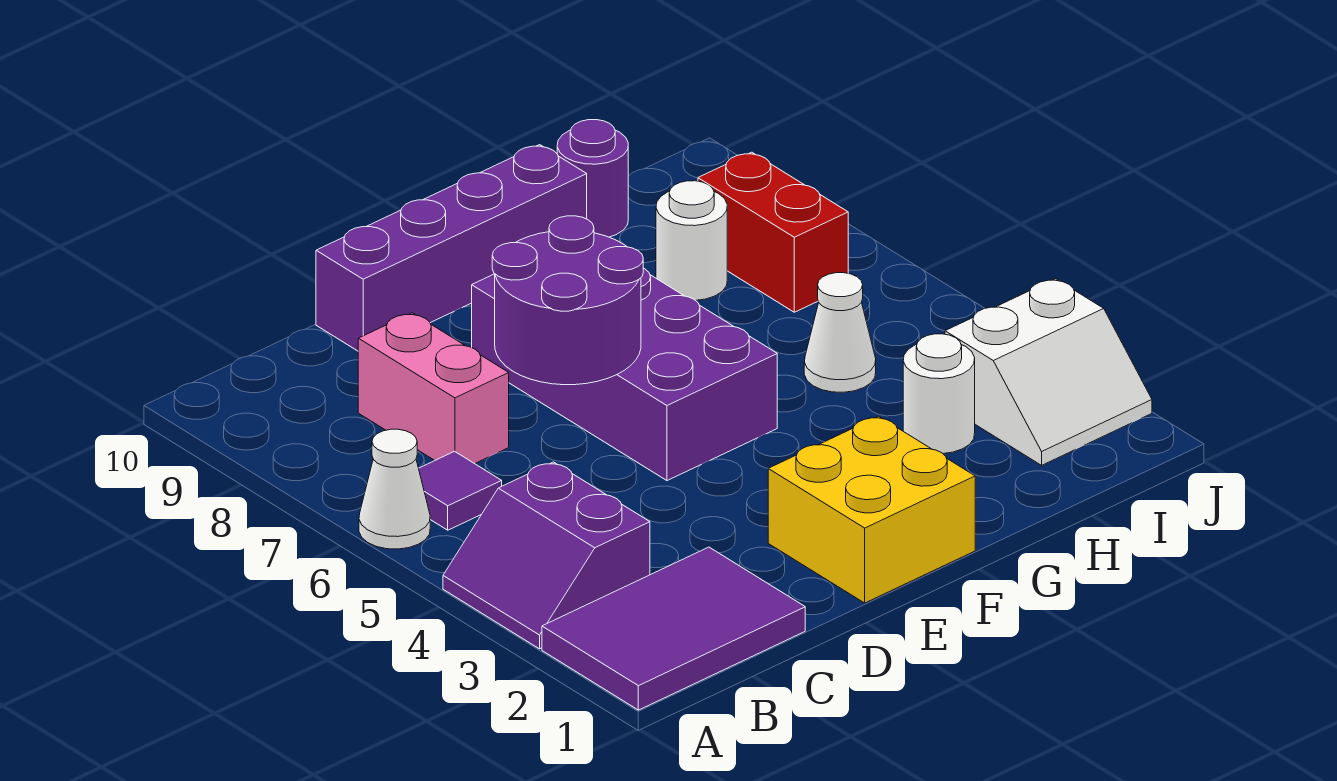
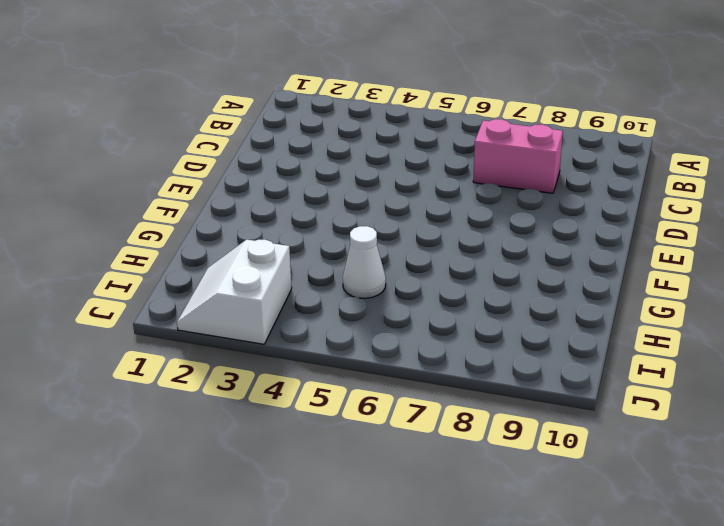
none -> purple 2x3 tile [542,547,805,710]
none -> purple 2x2 slope [443,462,650,649]
none -> white 1x1 cone [359,429,430,549]

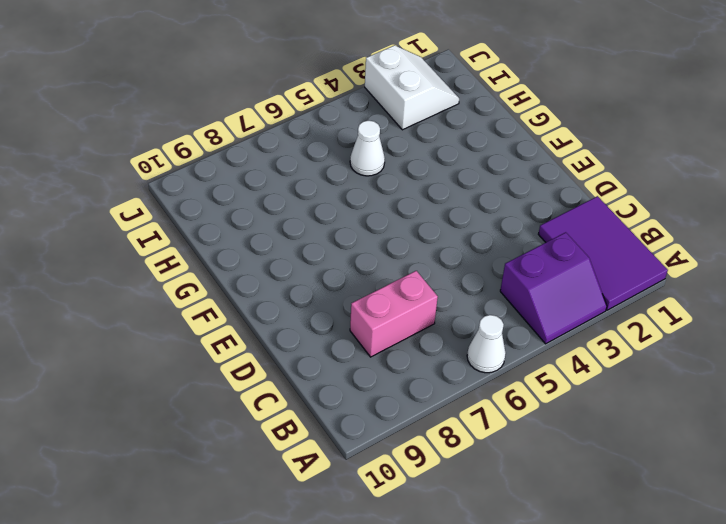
none -> purple 1x1 tile [419,451,502,530]
none -> purple 1x4 brick [316,145,587,351]
none -> yellow 2x2 brick [768,416,975,603]

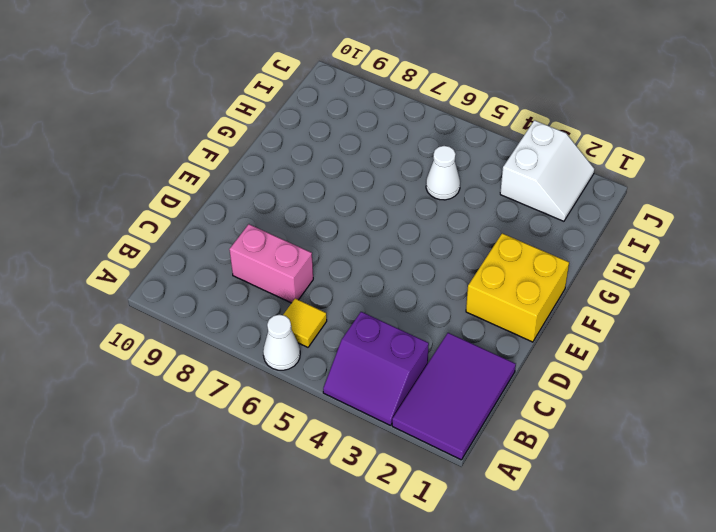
yellow 1x1 tile [283,299,327,347] -> purple 1x1 tile [419,451,502,530]
none -> purple 1x4 brick [316,145,587,351]
none -> purple 2x4 brick [472,268,777,481]
none -> white 1x1 round brick [903,334,975,454]

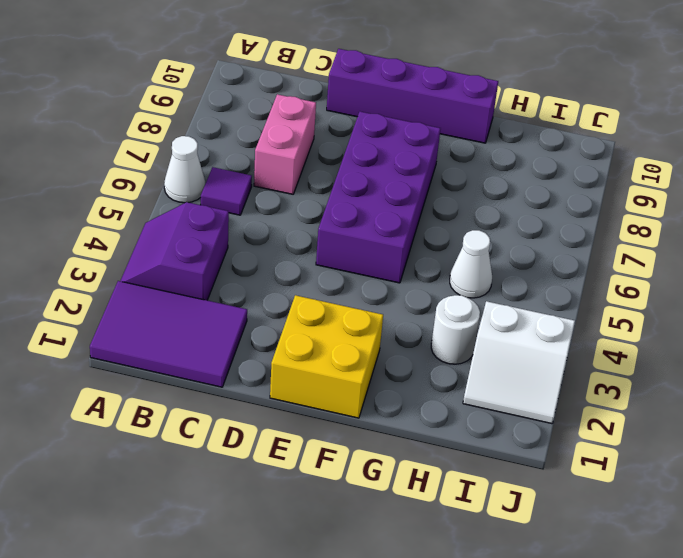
none -> white 1x1 round brick [656,181,727,301]
none -> purple 1x1 round brick [557,120,628,237]
none -> red 1x2 brick [698,152,848,312]

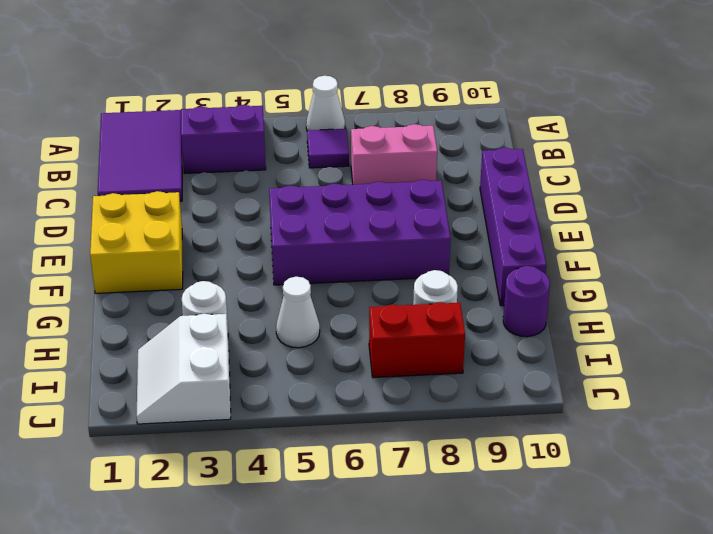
none -> purple 2x2 round brick [492,216,643,385]

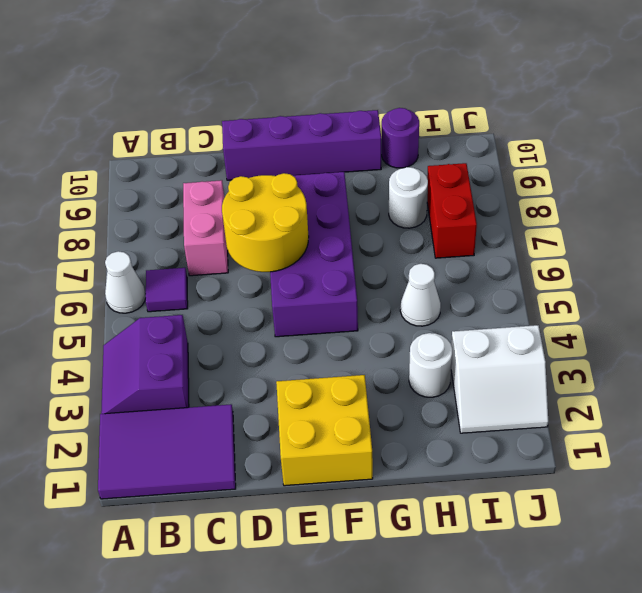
yellow 2x2 round brick [222,173,309,272] -> purple 2x2 round brick [492,216,643,385]

